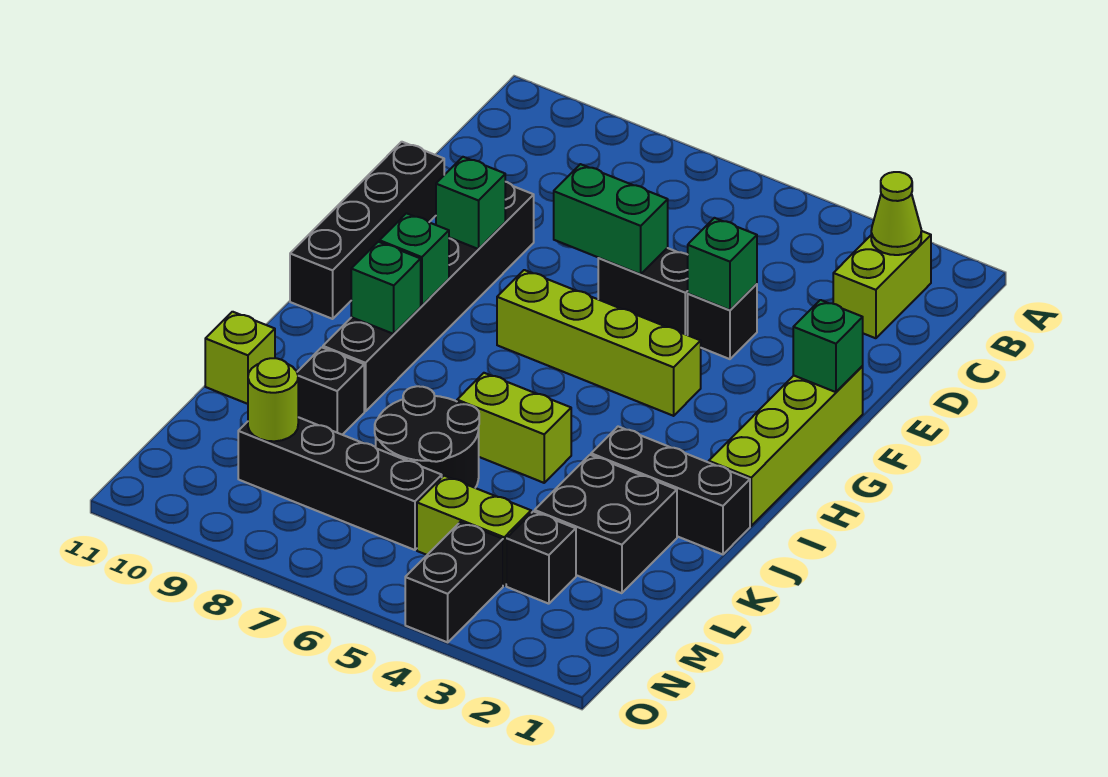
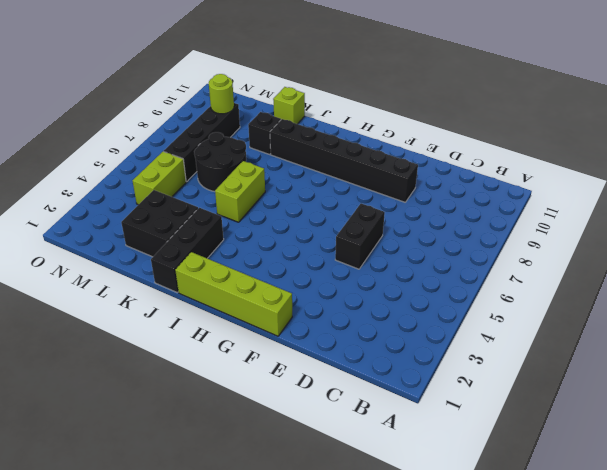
none -> lime 1x2 brick [833,231,931,338]
none -> black 1x1 brick [688,284,757,359]
none -> black 1x4 brick [290,142,444,319]

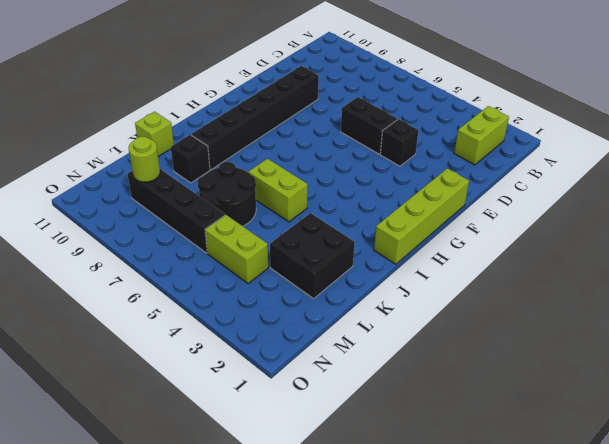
none -> black 1x4 brick [290,142,444,319]
none -> lime 1x4 brick [497,270,701,416]
none -> black 1x3 brick [591,427,750,554]

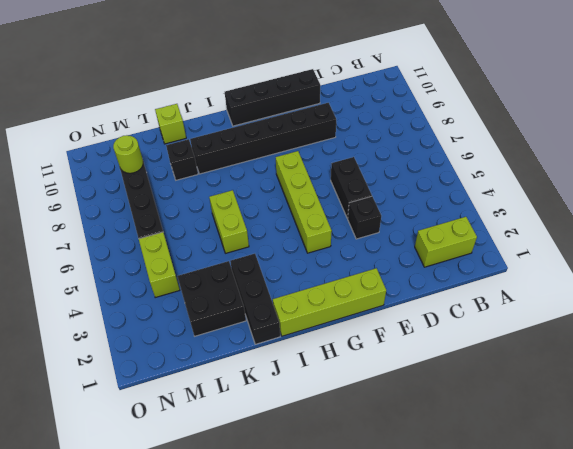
none -> black 2x2 round brick [375,386,479,488]
none -> black 1x1 brick [506,511,576,604]
none -> black 1x2 brick [405,522,503,642]

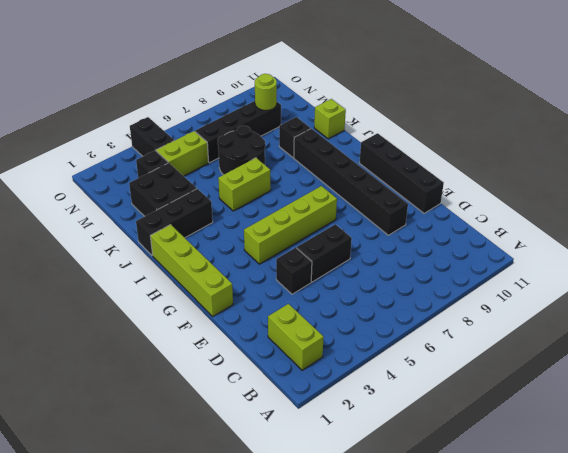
none -> lime 1x1 cone [871,172,921,255]
none -> green 1x1 brick [688,218,757,310]
none -> green 1x2 brick [554,164,668,274]

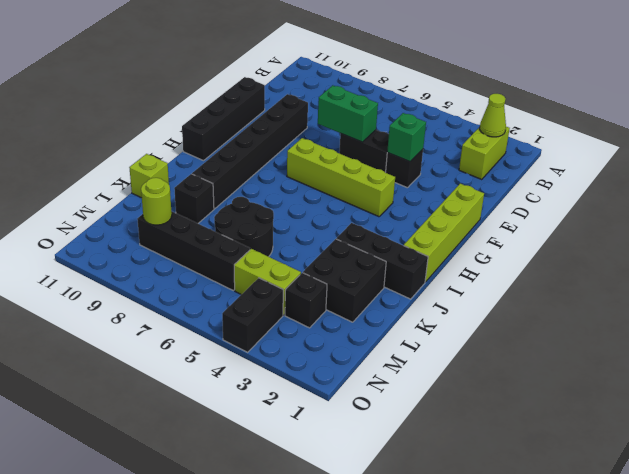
none -> lime 1x2 brick [457,373,571,483]
none -> green 1x1 brick [793,300,863,392]
none -> green 1x1 brick [436,157,505,249]

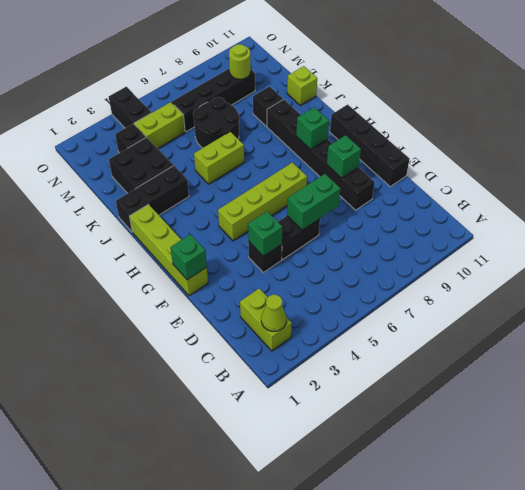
none -> green 1x1 brick [351,242,421,334]

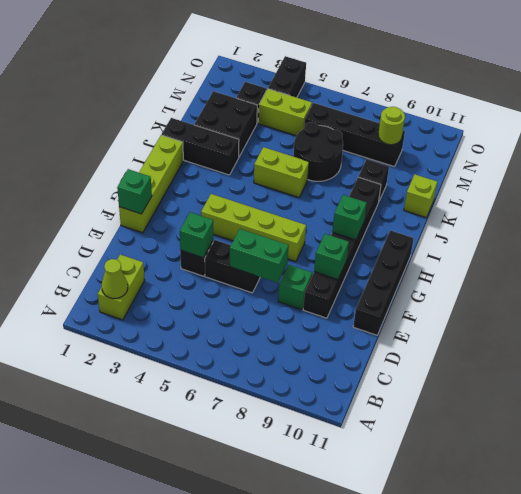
green 1x1 brick [278,265,312,310] -> green 1x1 brick moved to [351,242,421,334]

